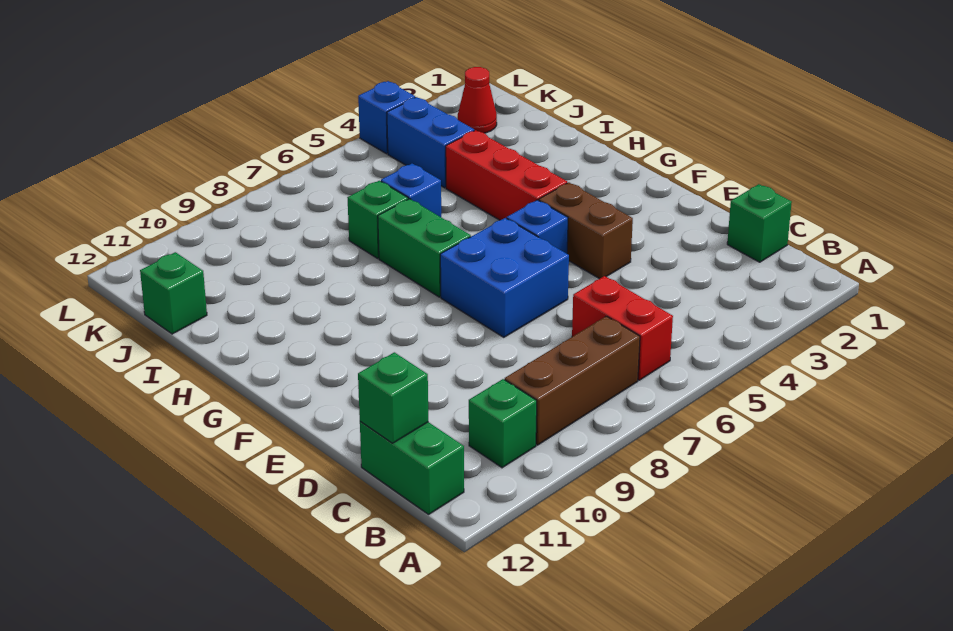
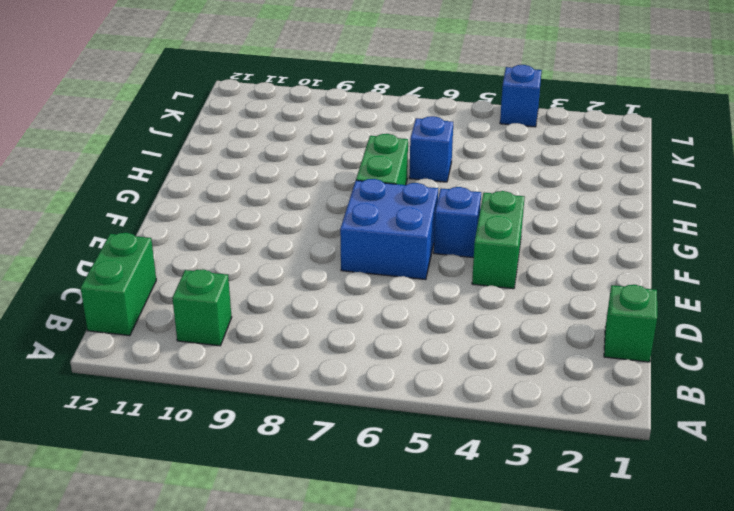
green 1x2 brick [472,191,525,289] -> brown 1x2 brick [539,182,633,279]
none -> red 1x2 brick [572,276,673,380]
none -> brown 1x3 brick [505,316,640,445]
none -> red 1x3 brick [446,130,567,220]

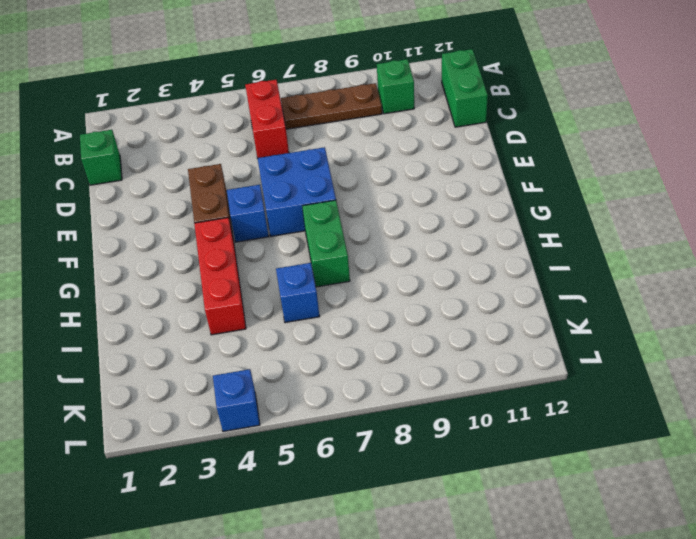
brown 1x3 plate [281,83,382,129] -> brown 1x3 brick [505,316,640,445]
none -> green 1x1 brick [347,181,408,258]
none -> blue 1x2 brick [387,97,474,188]
none -> green 1x1 brick [140,252,207,334]

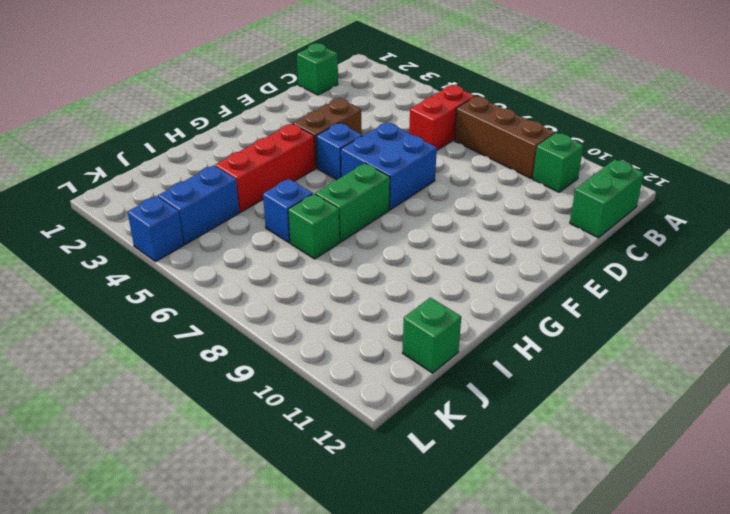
none -> red 1x1 cone [458,67,497,133]
none -> green 1x1 brick [358,352,428,443]

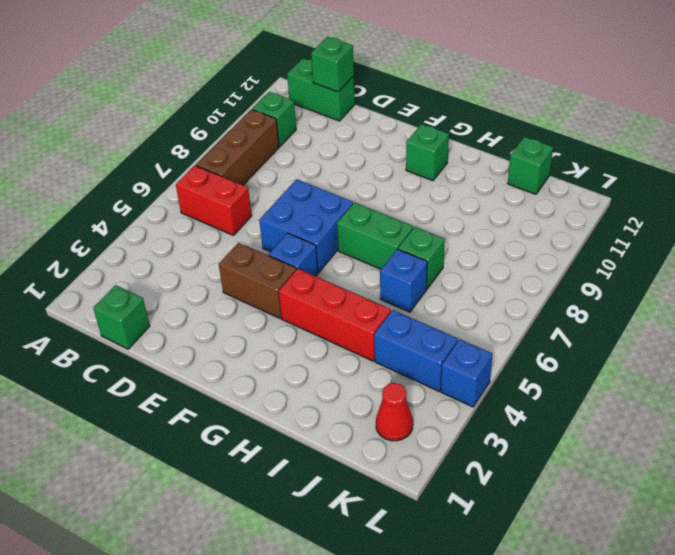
green 1x1 brick [406,124,449,181] -> none

